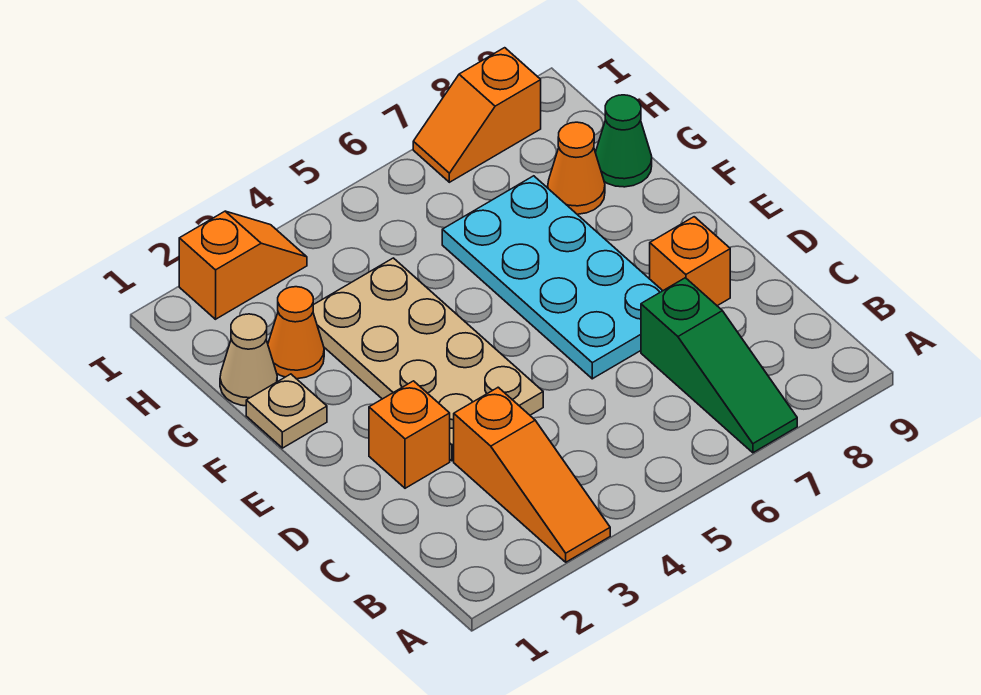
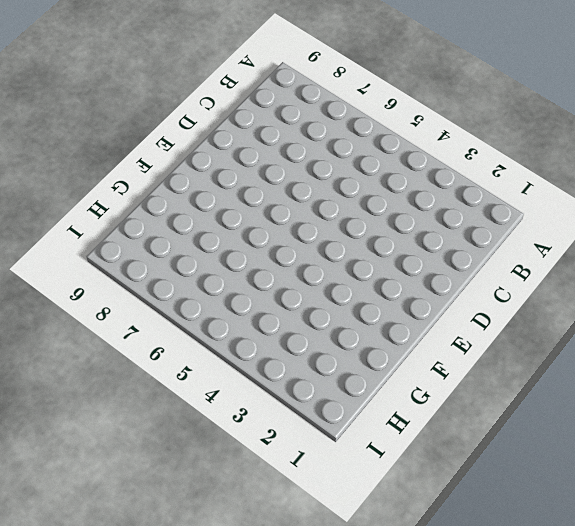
none -> orange 1x3 slope [454,387,610,562]
none -> green 1x3 slope [641,278,797,453]
none -> orange 1x1 brick [369,381,450,488]

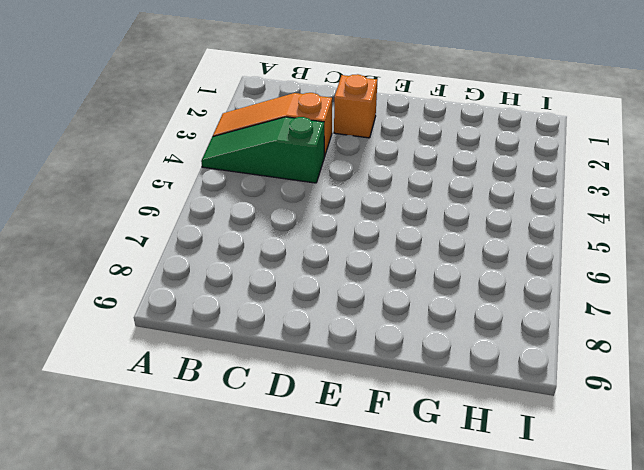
green 1x3 slope [201,117,324,183] -> green 1x3 slope moved to [641,278,797,453]
none -> tan 2x4 plate [313,258,543,461]
none -> cyan 2x4 plate [442,176,662,379]
none -> orange 1x1 brick [650,217,730,306]

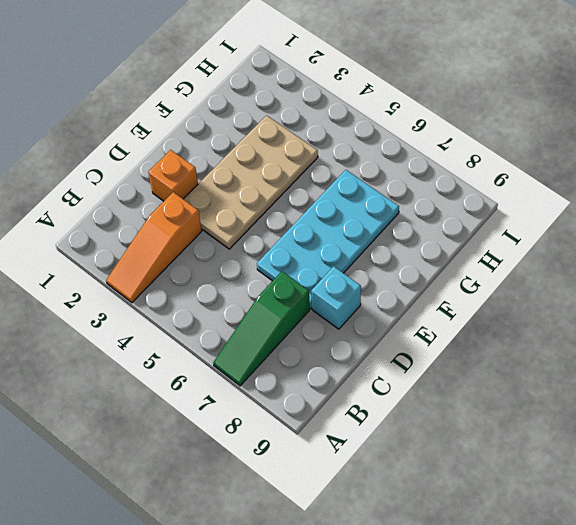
cyan 1x1 brick [311,266,361,329] -> orange 1x1 brick [650,217,730,306]
none -> tan 1x1 plate [246,374,327,448]
none -> tan 1x1 cone [220,314,277,406]
none -> orange 1x1 cone [268,287,324,379]

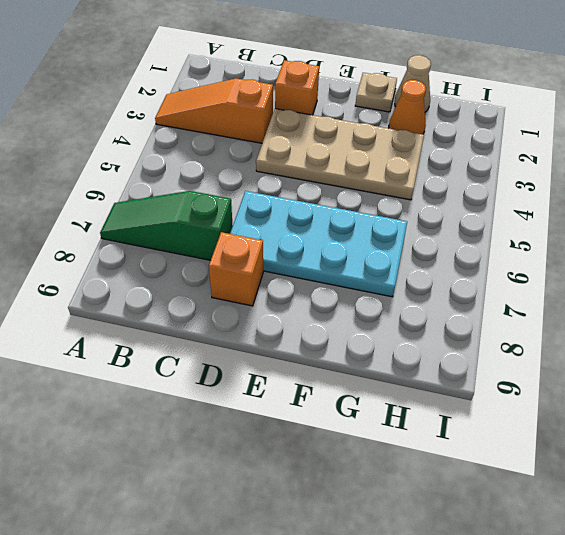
none -> orange 1x1 cone [548,122,605,214]
none -> green 1x1 cone [595,95,652,187]
none -> orange 1x2 slope [179,211,307,319]

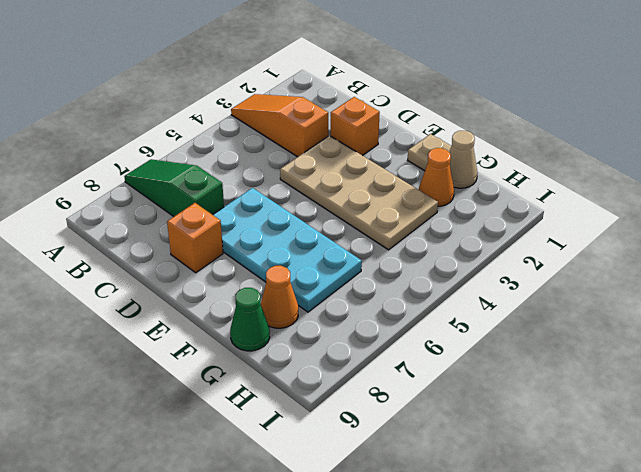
none -> orange 1x2 slope [179,211,307,319]
none -> orange 1x2 slope [413,48,541,182]

